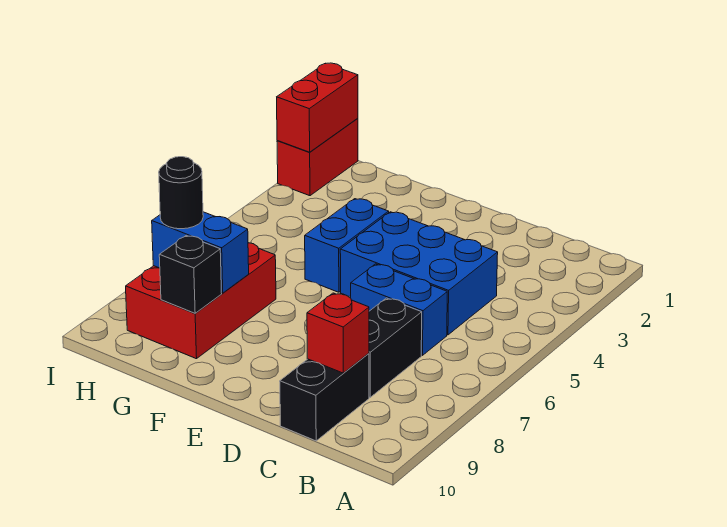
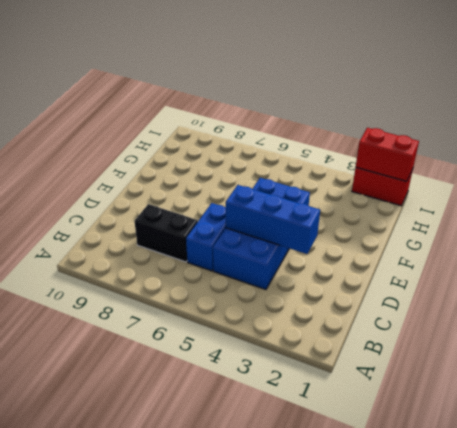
blue 1x3 brick [226,185,320,254] -> none
none -> black 1x2 brick [280,353,369,441]
none -> red 2x3 brick [126,243,276,359]
none -> red 1x1 brick [307,293,369,373]

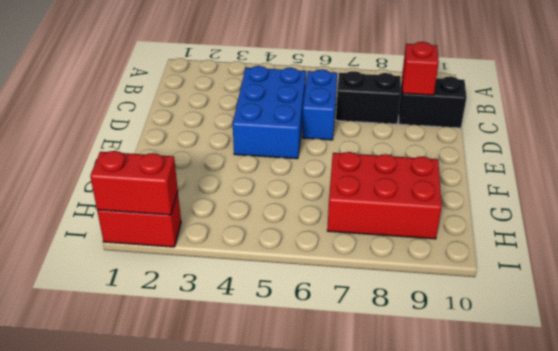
none -> blue 1x2 brick [305,199,389,292]
none -> blue 1x2 brick [152,212,249,293]
none -> black 1x1 brick [159,236,222,313]

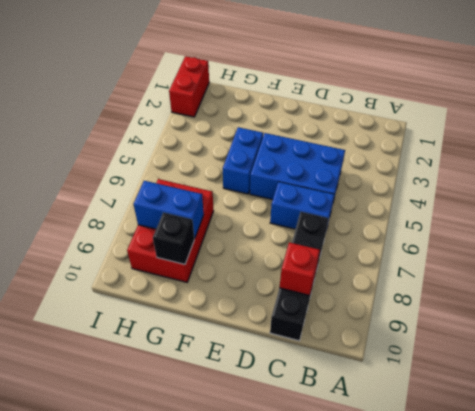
none -> red 1x2 brick [277,63,358,152]
none -> black 1x1 round brick [159,157,203,229]

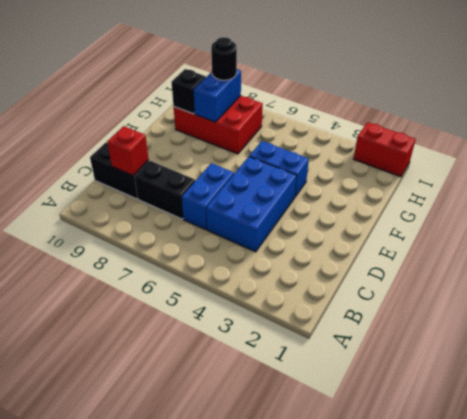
none -> red 1x2 brick [277,63,358,152]

